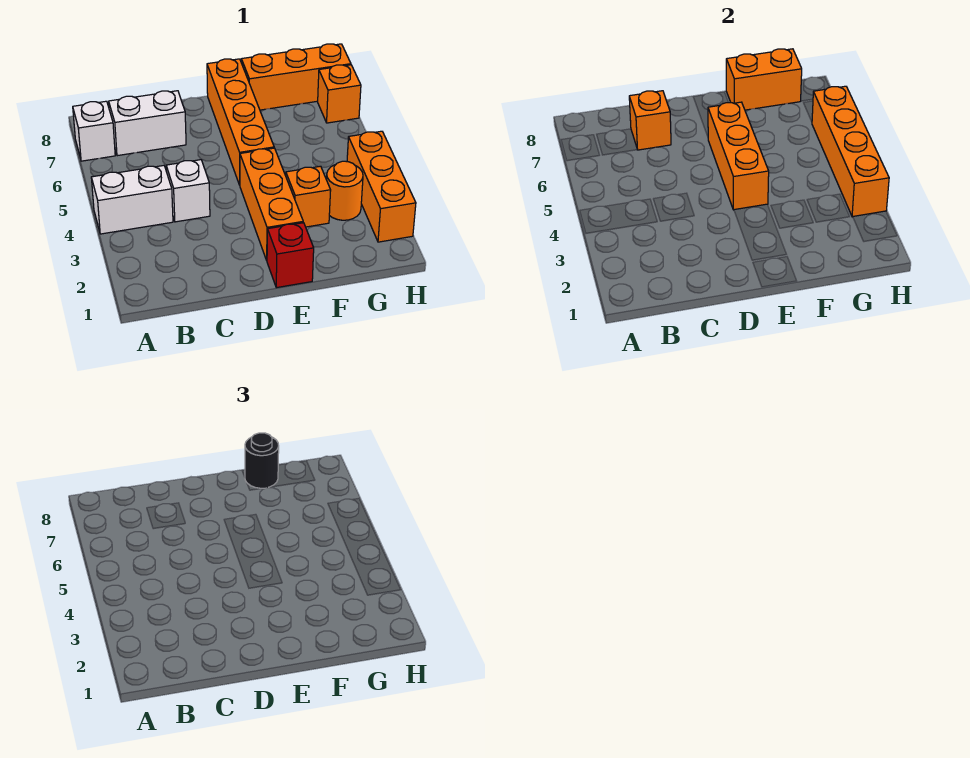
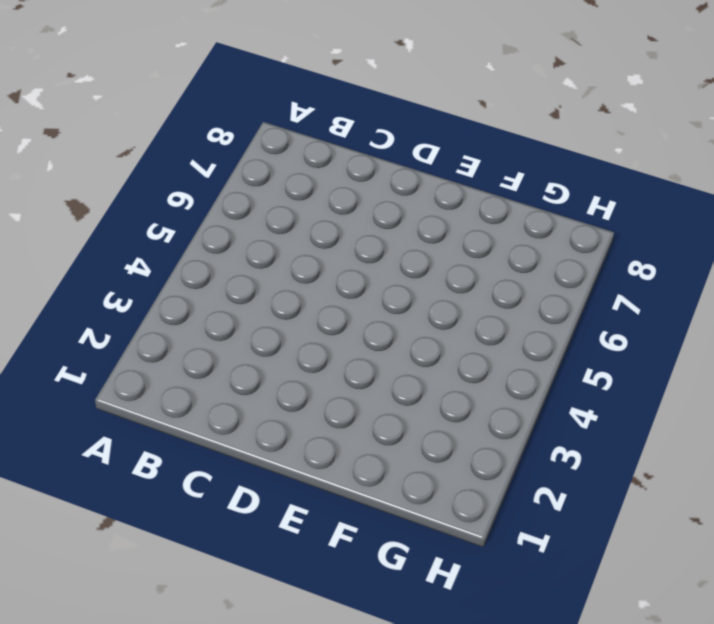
none -> white 1x2 brick [91,166,173,234]
none -> white 1x1 brick [73,101,115,161]
none -> white 1x2 brick [109,91,186,156]

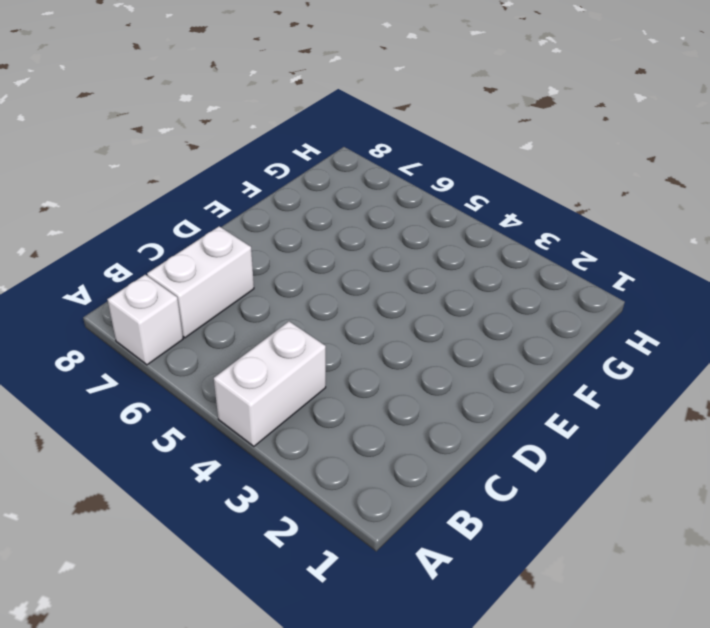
none -> white 1x1 brick [166,160,210,222]
none -> red 1x1 brick [267,223,314,288]
none -> orange 1x3 brick [240,148,303,260]

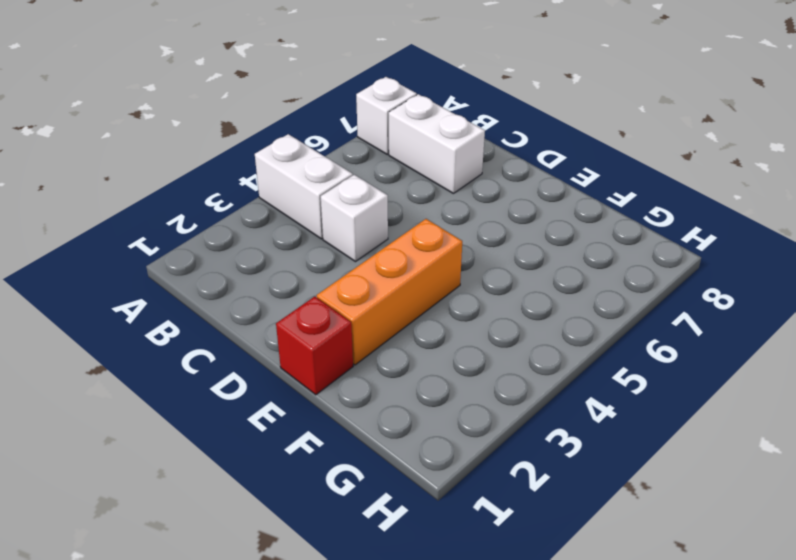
none -> orange 1x4 brick [207,59,274,185]
none -> orange 1x1 brick [286,166,331,227]
none -> orange 1x3 brick [241,44,351,110]

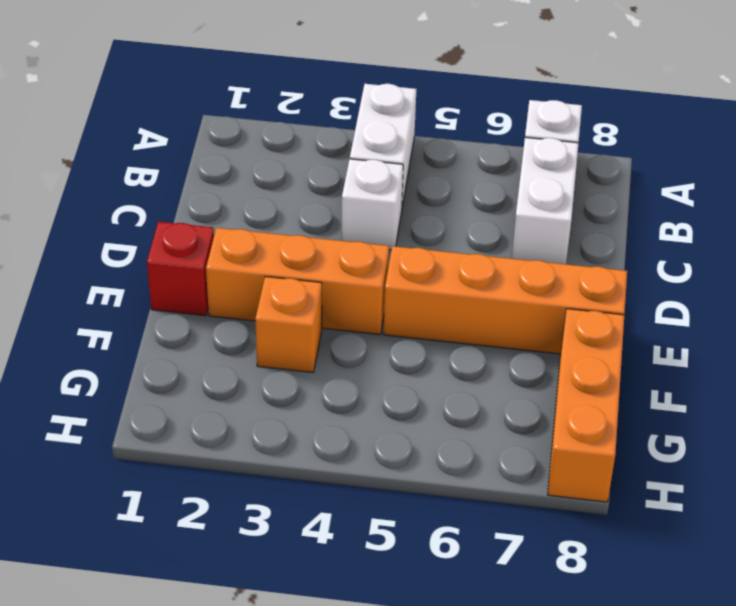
none -> orange 1x1 round brick [327,161,363,220]
none -> orange 1x3 brick [347,131,416,242]
none -> orange 1x1 brick [318,65,361,123]

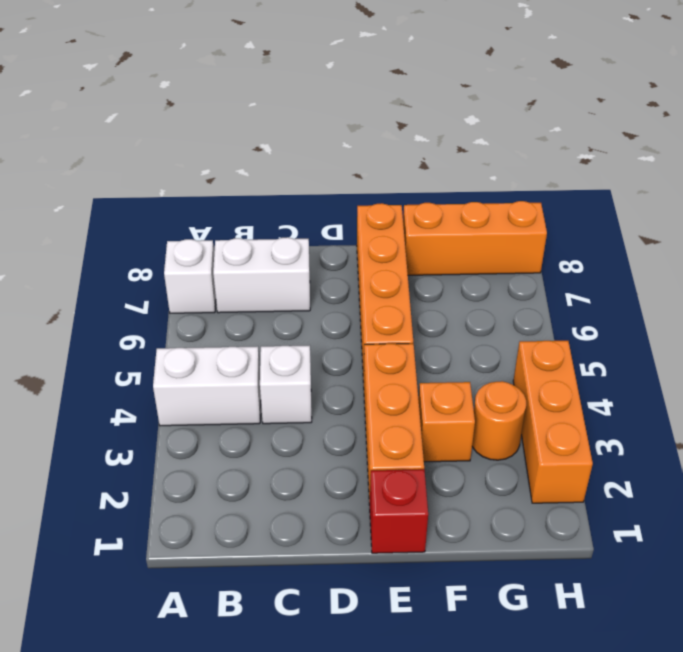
none -> orange 1x1 brick [318,65,361,123]
none -> orange 1x1 brick [629,91,671,150]
none -> orange 1x3 brick [708,102,769,210]

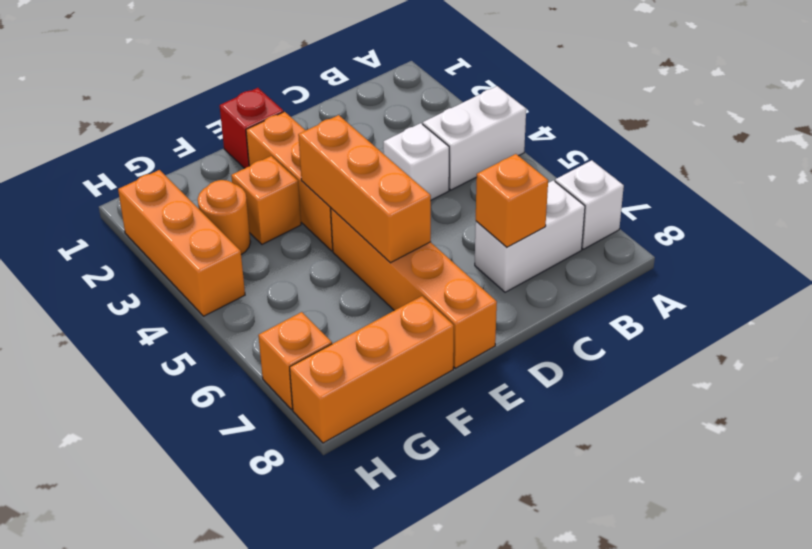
none -> orange 1x2 brick [726,49,802,110]
none -> orange 1x4 brick [812,86,889,217]
none -> black 1x1 round brick [245,433,279,488]

